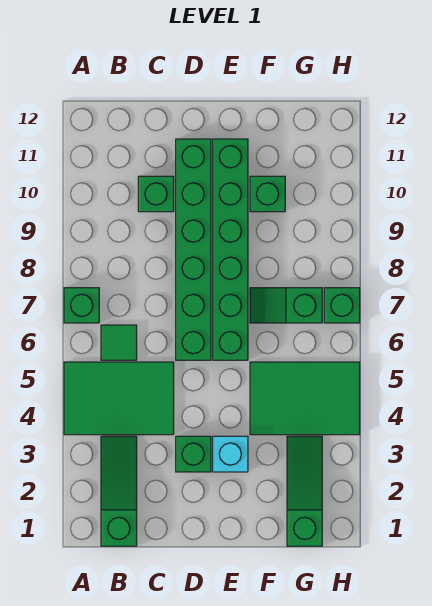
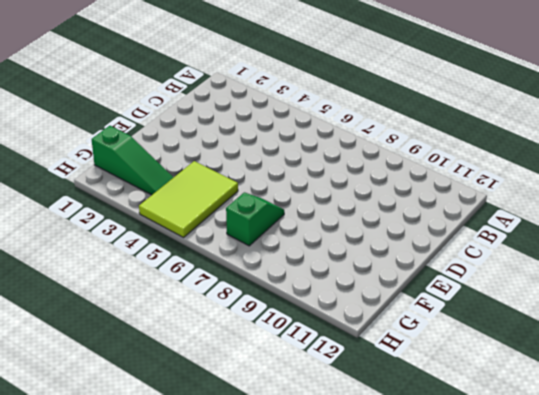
lime 2x3 tile [139,161,238,237] -> green 2x3 tile [250,362,360,435]
none -> green 2x3 tile [64,362,174,435]
none -> green 1x1 brick [64,288,99,323]
none -> green 1x3 slope [101,436,137,546]

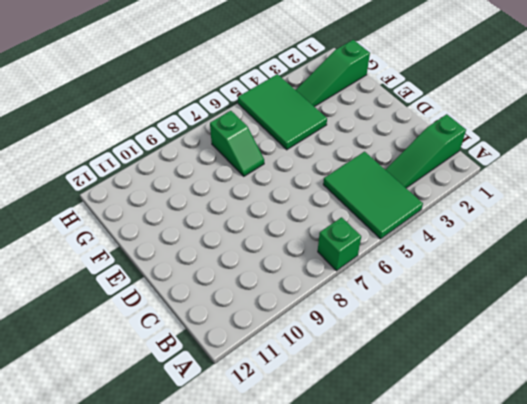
none -> green 1x1 tile [101,325,137,360]
none -> green 1x1 brick [138,176,174,212]
none -> green 1x1 brick [176,436,211,472]

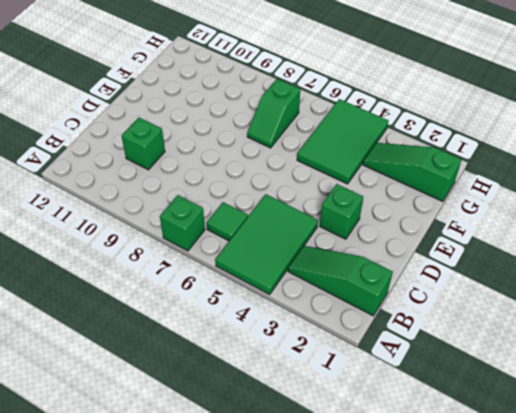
none -> green 1x6 brick [176,139,211,360]
none -> cyan 1x1 brick [213,436,248,472]
none -> green 1x6 brick [213,139,248,360]

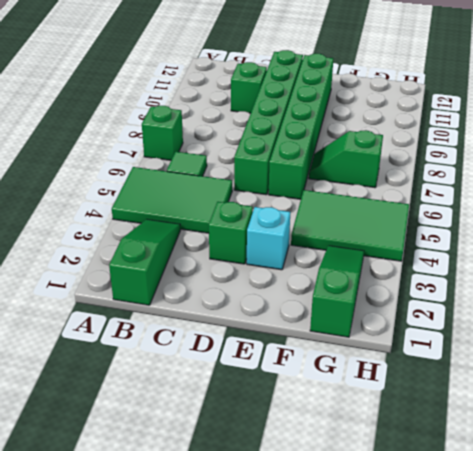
none -> green 1x1 brick [250,176,285,212]
none -> green 1x1 brick [324,288,360,323]

